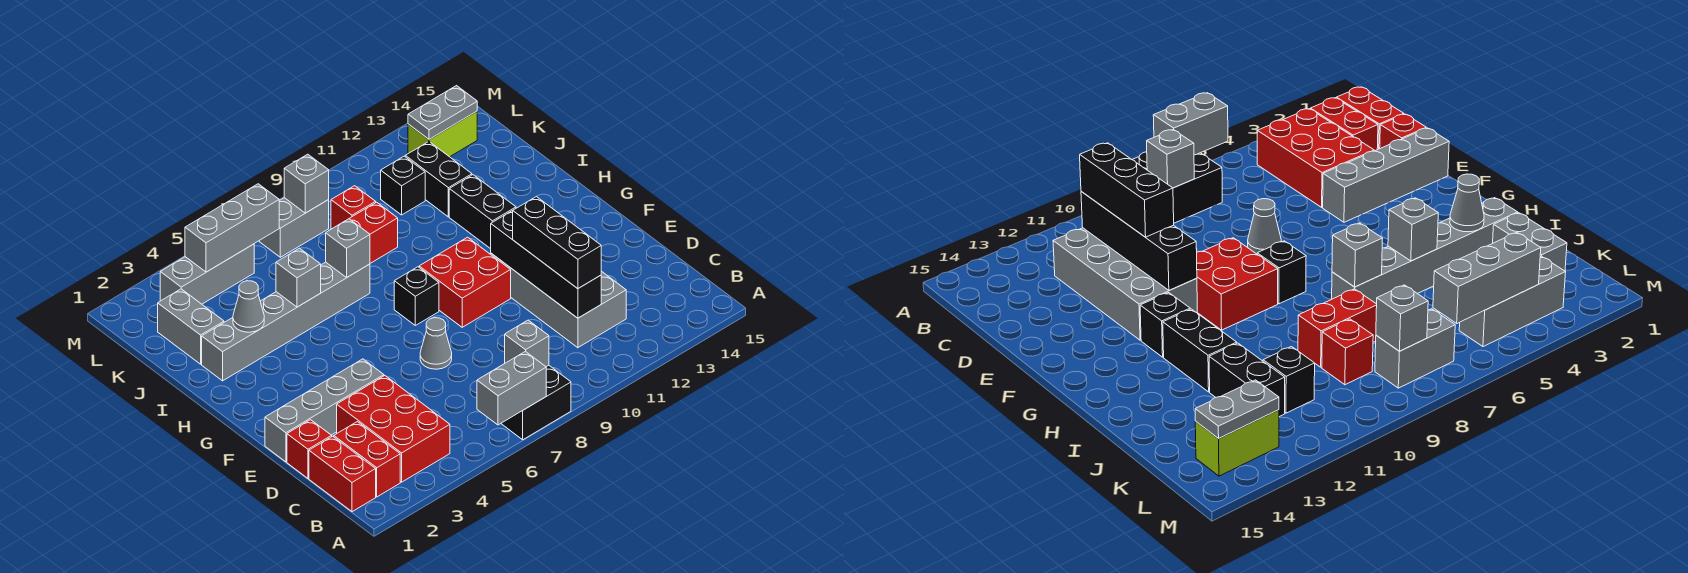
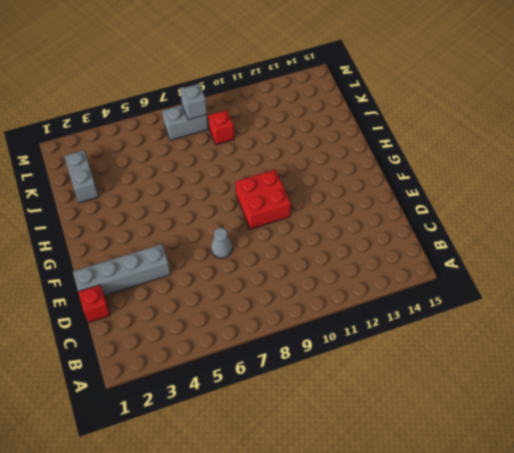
none -> black 2x2 brick [501,365,571,440]
none -> red 1x2 brick [309,436,376,512]
none -> red 1x2 brick [334,422,400,497]
none -> red 2x3 brick [337,376,450,482]

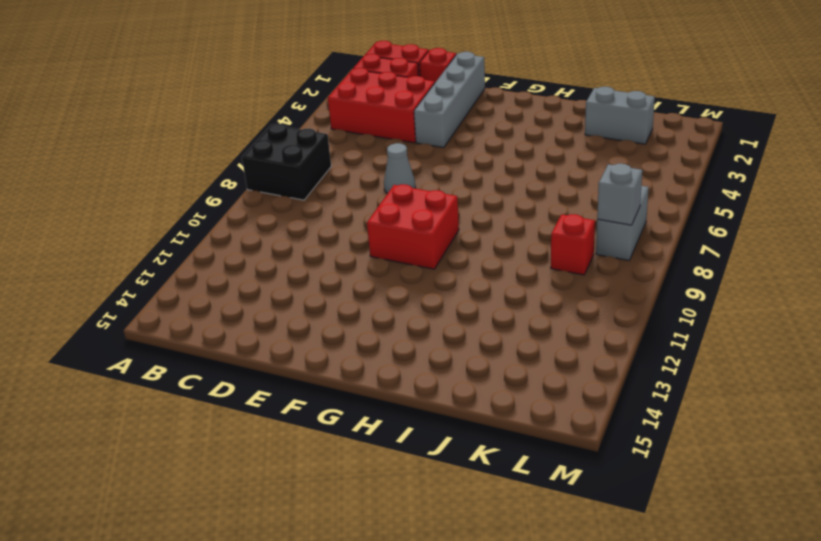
none -> grey 2x4 brick [491,253,626,348]
none -> black 1x1 brick [394,267,439,325]
none -> black 1x1 brick [1140,293,1190,357]
none -> black 1x2 brick [449,175,516,249]

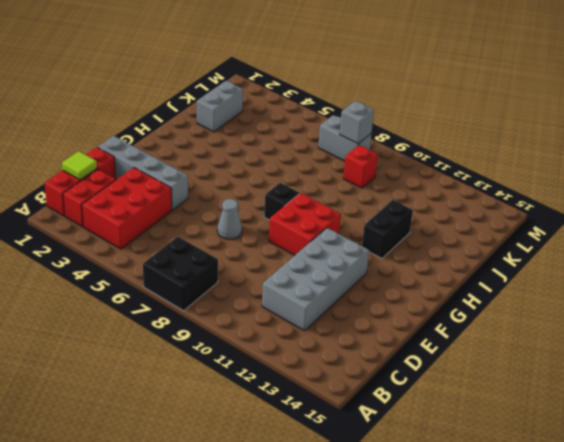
lime 1x1 tile [62,151,97,180] -> none
none -> black 1x1 brick [1140,293,1190,357]
none -> grey 1x6 brick [202,262,370,381]
none -> red 1x2 brick [349,202,398,263]
none -> black 1x2 brick [405,142,472,217]

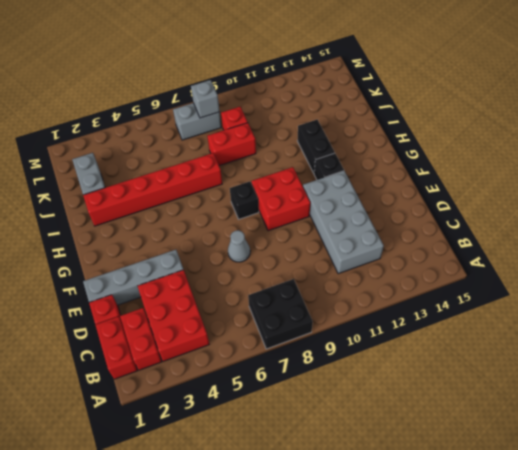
red 1x6 brick [83,153,222,226] -> grey 1x6 brick [202,262,370,381]
none -> black 1x2 brick [405,142,472,217]
none -> black 1x1 brick [381,156,425,215]
none -> grey 1x3 brick [160,244,254,304]
none -> lime 1x2 brick [408,112,477,157]

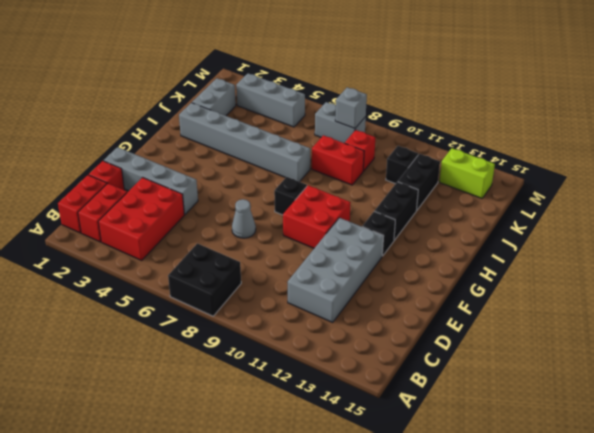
none -> grey 1x2 brick [477,351,546,425]
none -> grey 1x1 brick [505,320,549,367]
none -> black 1x4 brick [491,211,601,318]
none -> grey 1x1 cone [233,281,264,332]

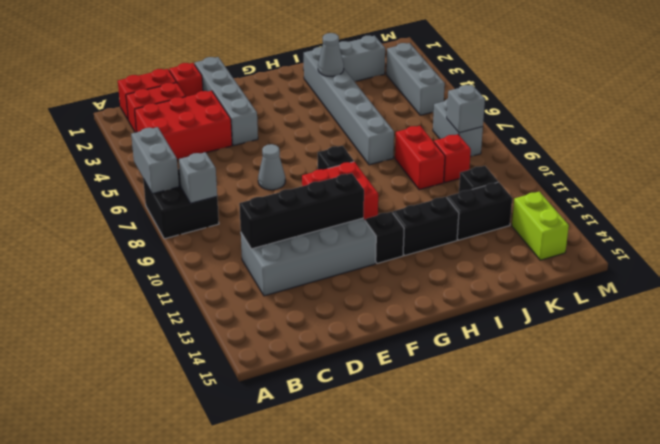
none -> grey 1x1 brick [276,248,321,307]
none -> grey 1x1 brick [326,219,370,277]
none -> grey 1x3 brick [185,184,279,272]
none -> grey 1x2 plate [408,86,477,139]

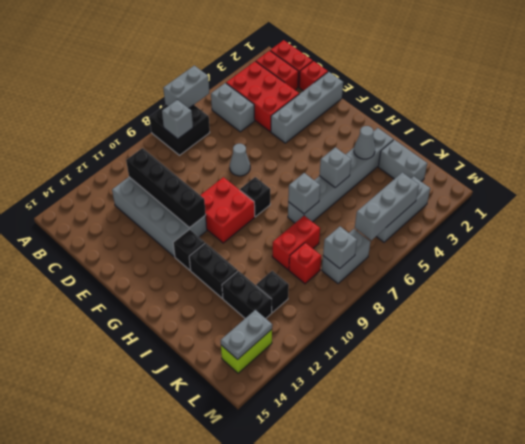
grey 1x2 brick [211,83,255,132] -> none
none -> black 1x3 brick [513,197,601,289]

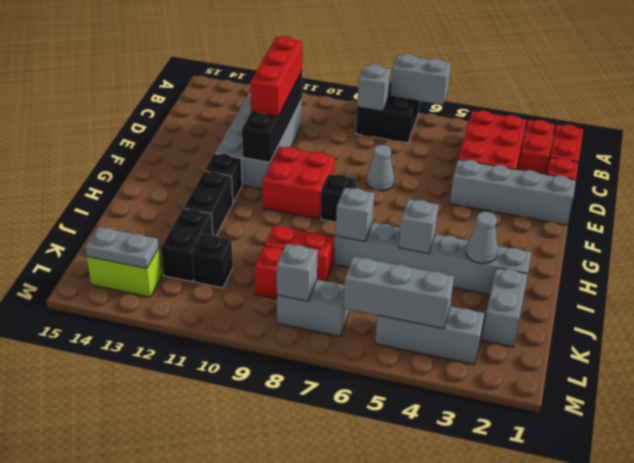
red 1x3 brick [250,36,302,116] -> black 1x3 brick [513,197,601,289]

